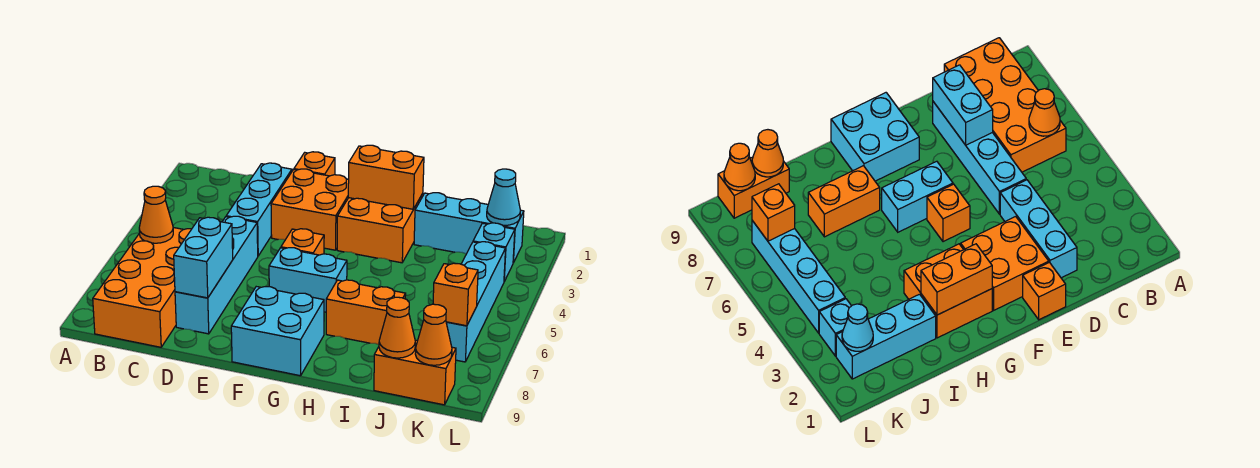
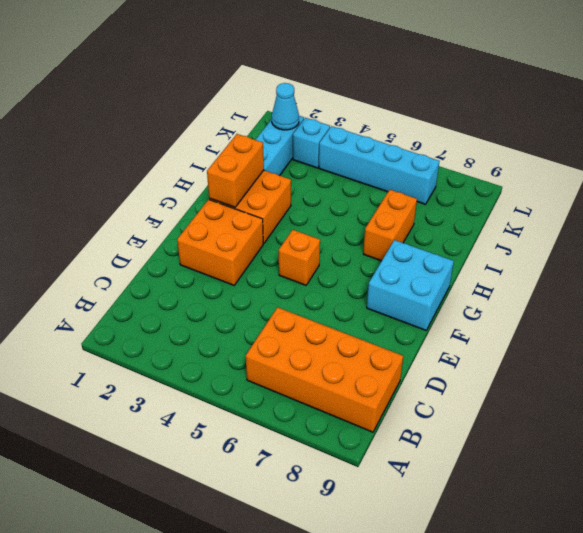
none -> cyan 1x3 brick [226,163,292,256]
none -> cyan 1x4 brick [175,216,258,334]
none -> orange 1x1 brick [294,152,335,176]

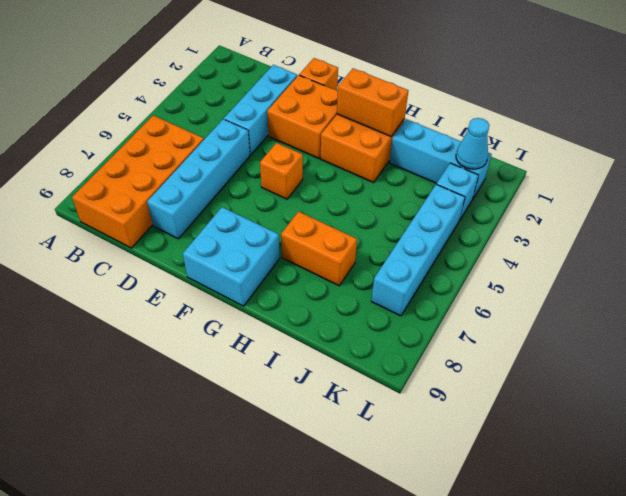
none -> cyan 1x2 brick [269,248,347,312]
none -> orange 1x2 brick [374,340,456,405]
none -> orange 1x1 cone [139,186,173,243]

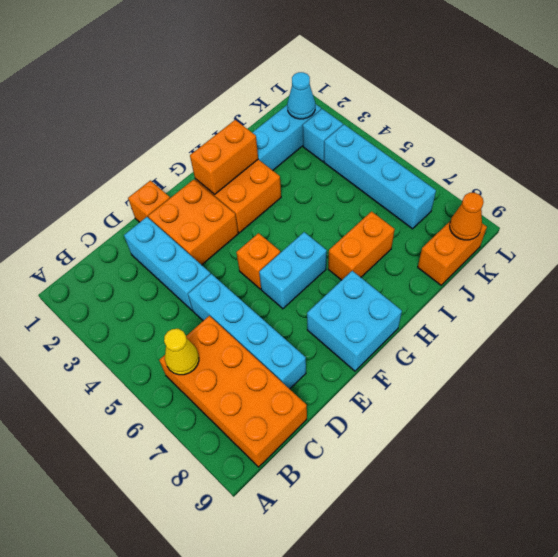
yellow 1x1 cone [164,329,199,375] -> orange 1x1 cone [139,186,173,243]
none -> cyan 1x2 brick [174,217,233,298]
none -> orange 1x1 cone [379,297,415,358]
none -> orange 1x1 brick [433,263,478,326]

